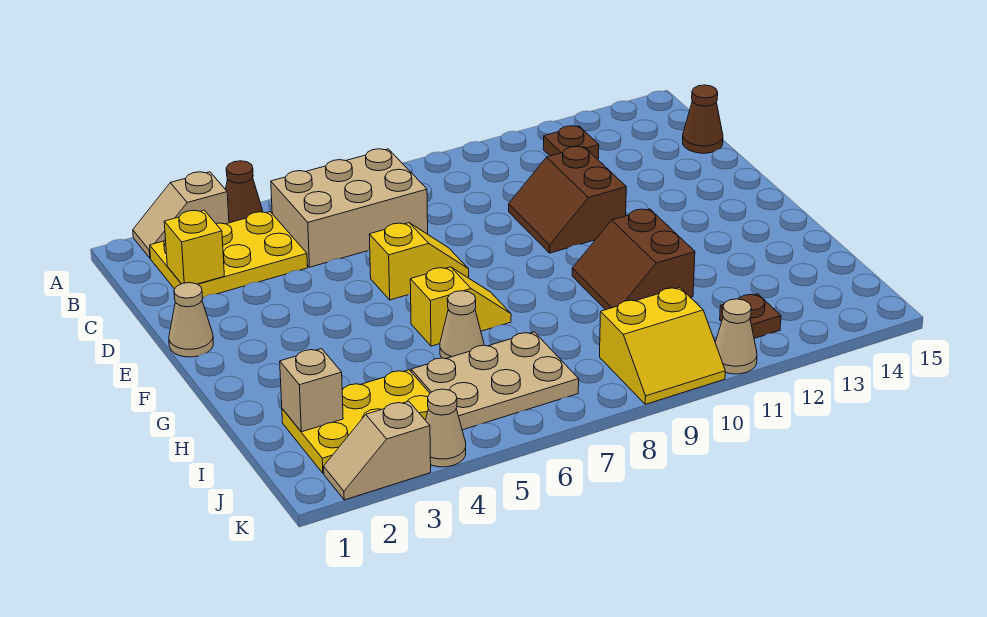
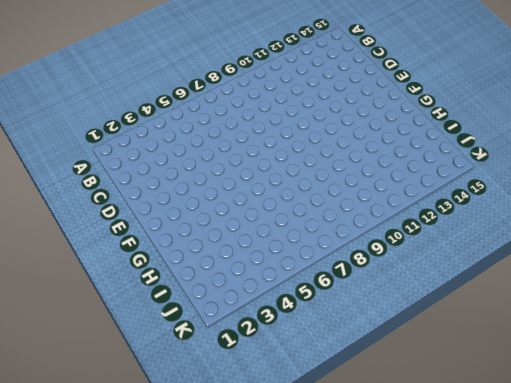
none -> tan 1x2 slope [133,172,229,258]
none -> brown 1x1 cone [225,161,263,223]
none -> yellow 2x3 plate [150,212,308,298]

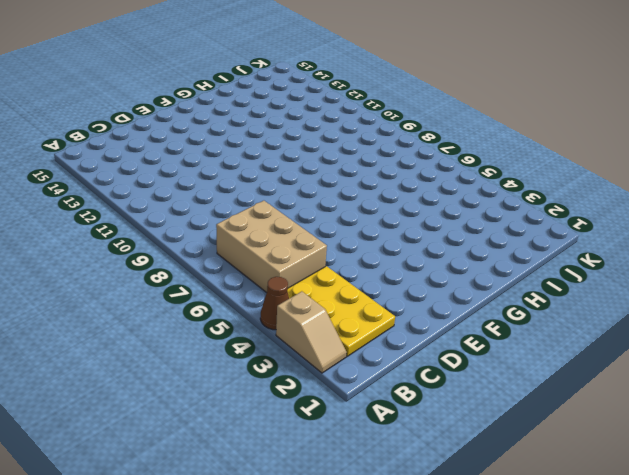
none -> brown 1x1 plate [543,126,599,159]
none -> brown 1x1 cone [683,85,723,153]
none -> brown 2x2 slope [509,146,626,253]

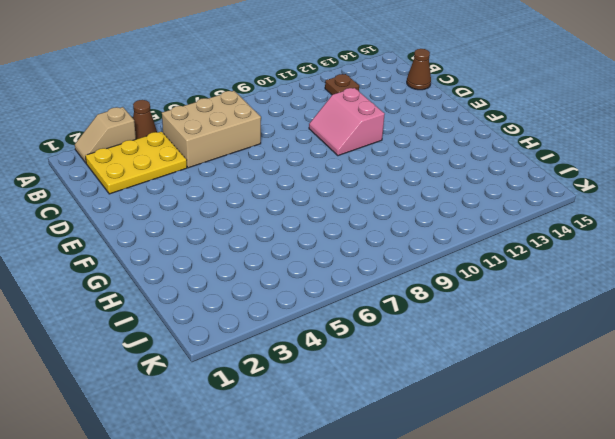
pink 2x2 slope [309,88,385,156] -> brown 2x2 slope [509,146,626,253]
none -> tan 1x1 cone [169,283,213,357]
none -> yellow 1x2 slope [369,223,469,300]
none -> yellow 1x2 slope [410,267,511,346]

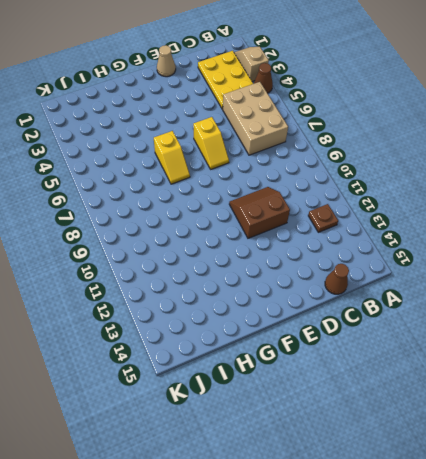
none -> brown 2x2 slope [572,209,695,310]
none -> tan 1x1 cone [440,291,484,359]
none -> yellow 2x3 plate [282,370,430,473]

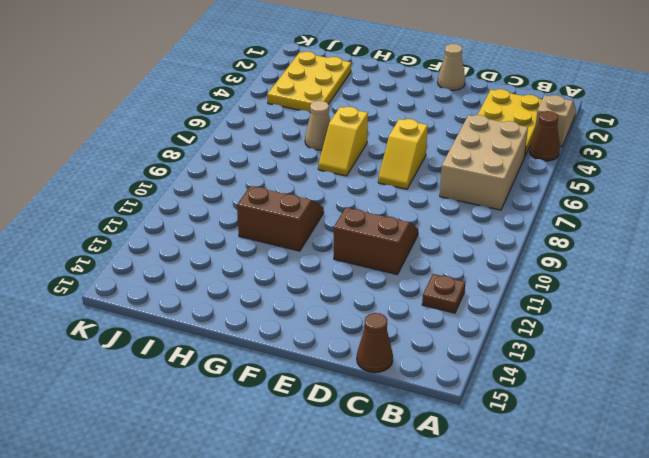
none -> tan 2x3 plate [411,332,579,430]
none -> yellow 2x2 slope [600,287,725,404]
none -> brown 1x1 plate [720,294,781,338]

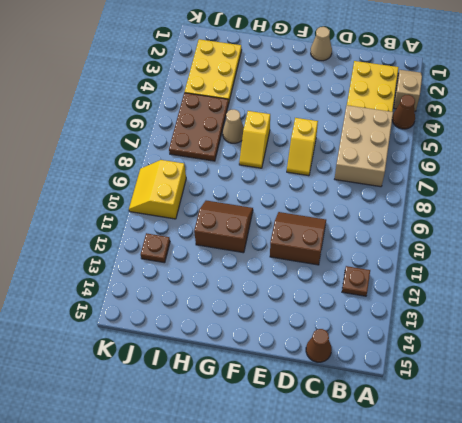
brown 2x3 plate [169,93,229,161] -> tan 2x3 plate [411,332,579,430]
none -> tan 1x2 slope [324,401,431,500]
none -> tan 1x1 cone [426,389,466,467]
none -> tan 1x1 cone [715,299,757,374]

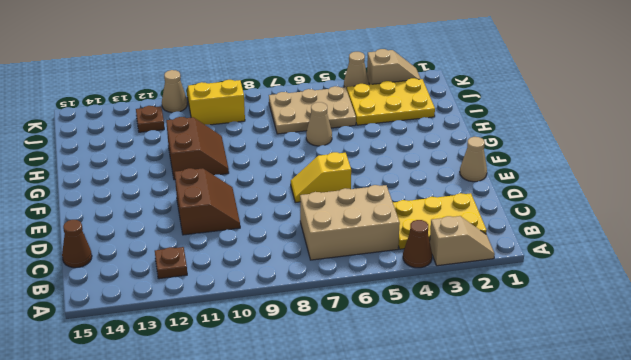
none -> yellow 1x2 slope [410,267,511,346]
none -> yellow 1x1 brick [164,210,224,284]
none -> tan 1x1 brick [280,349,343,432]

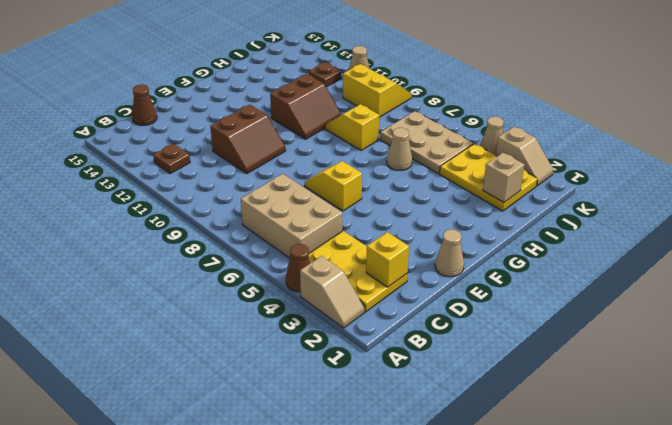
yellow 1x2 slope [325,104,379,150] -> yellow 1x2 slope moved to [410,267,511,346]

